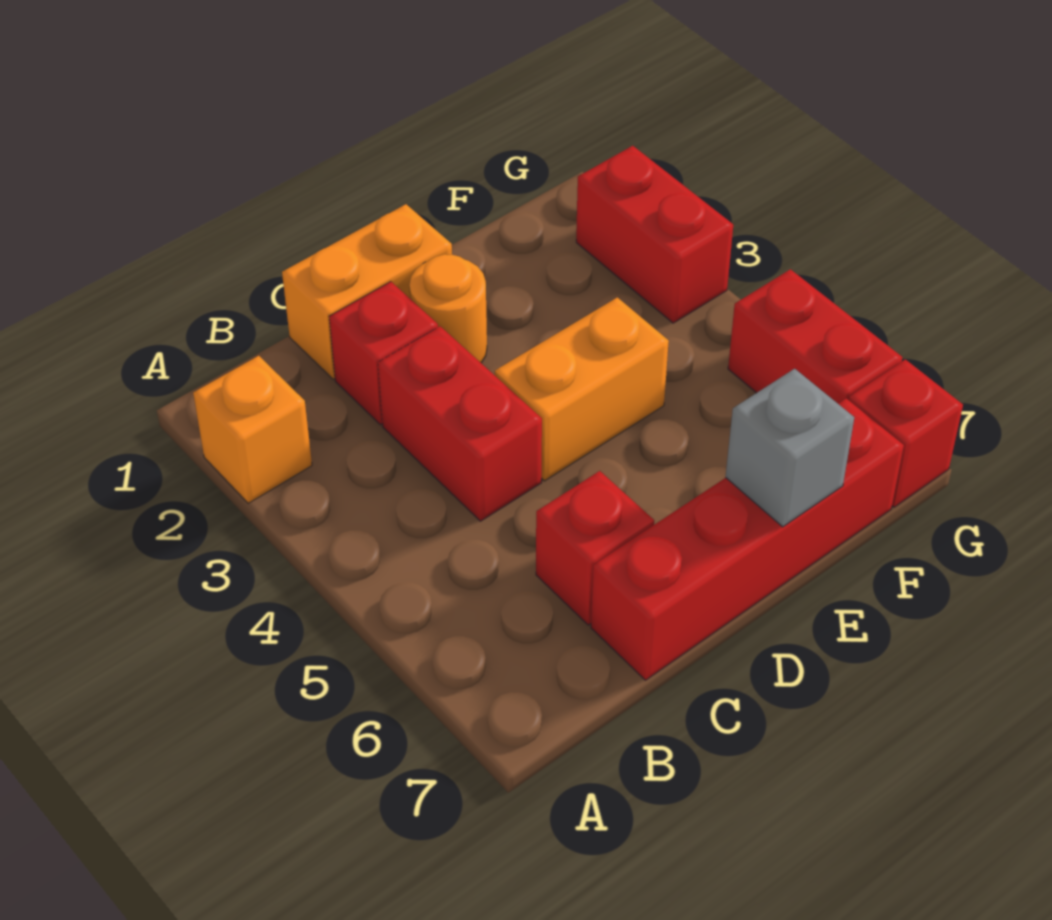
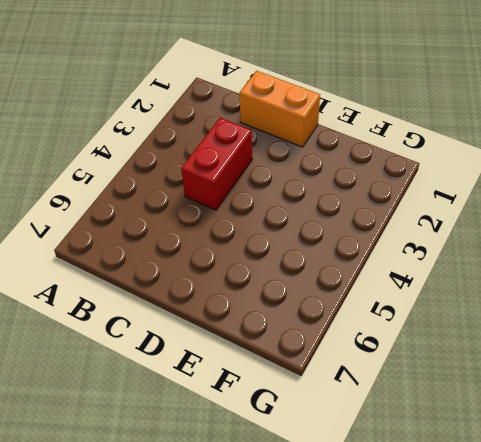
none -> orange 1x1 brick [193,356,312,503]
none -> red 1x1 brick [329,282,438,425]
none -> red 1x1 brick [536,471,654,625]

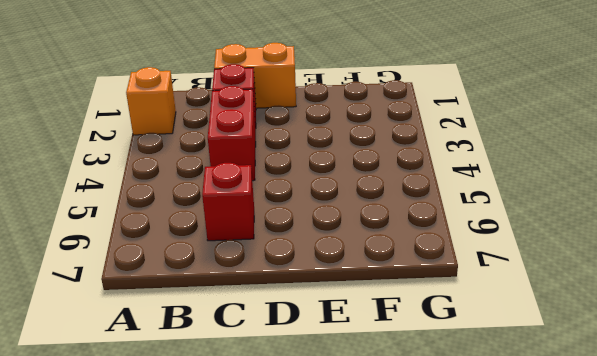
none -> red 1x4 brick [591,398,904,680]
none -> orange 1x1 round brick [409,254,487,363]
none -> orange 1x2 brick [495,297,669,481]

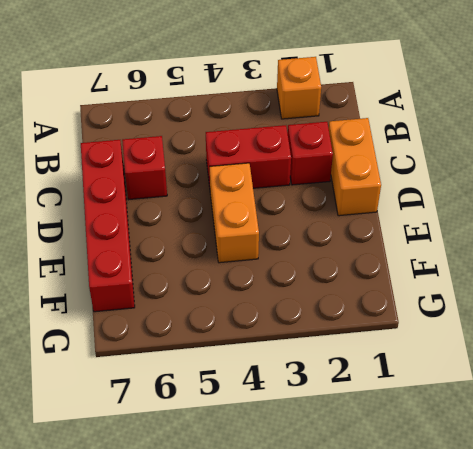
none -> orange 1x1 round brick [409,254,487,363]
none -> red 1x2 brick [576,146,733,323]
none -> red 1x2 brick [728,269,902,403]

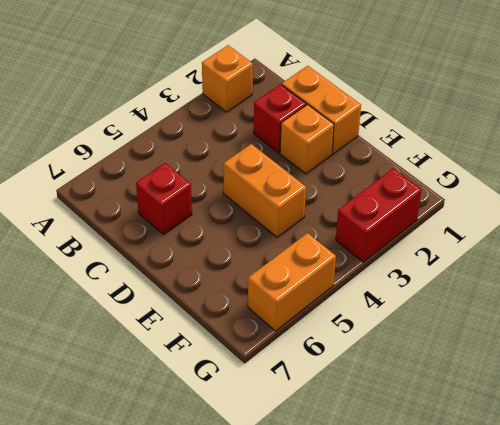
orange 1x1 brick [280,104,334,174] -> orange 1x1 round brick [409,254,487,363]
orange 1x2 brick [248,233,336,331] -> red 1x2 brick [728,269,902,403]
none -> red 1x2 brick [378,326,542,521]
none -> red 1x4 brick [591,398,904,680]
none -> red 1x1 brick [849,359,963,507]

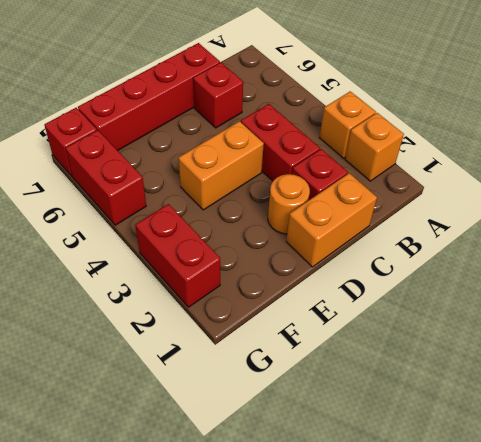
orange 1x1 brick [319,91,376,158] -> none
none -> grey 1x1 brick [726,369,854,527]

